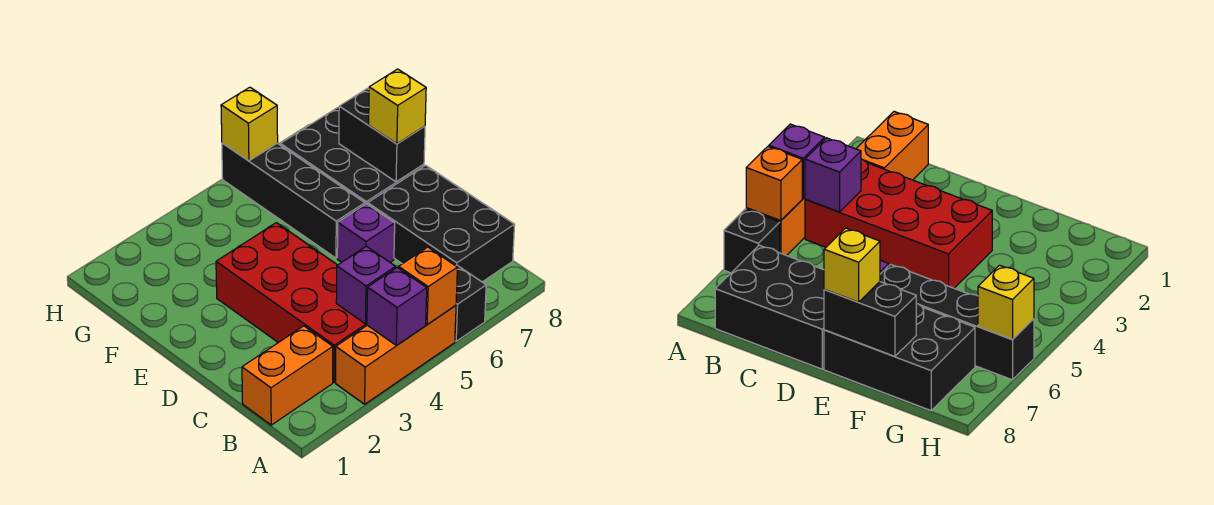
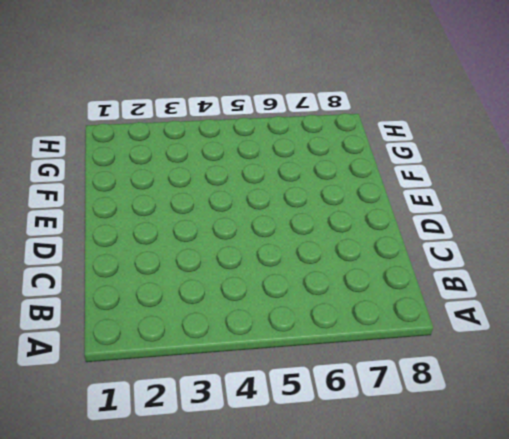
none -> orange 1x3 brick [336,306,456,404]
none -> black 1x1 brick [455,265,486,341]
none -> orange 1x2 brick [242,326,333,425]

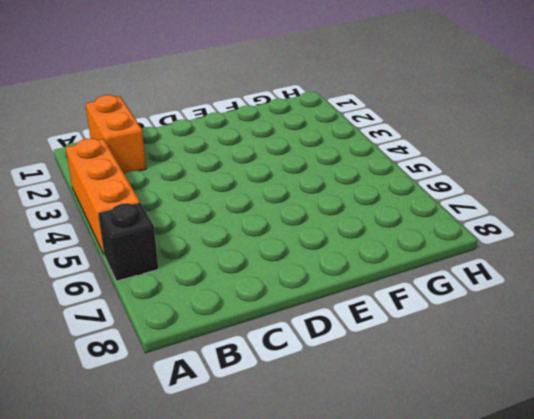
none -> red 2x4 brick [216,223,367,382]
none -> black 2x3 brick [368,165,515,282]
none -> purple 1x1 brick [337,204,395,262]

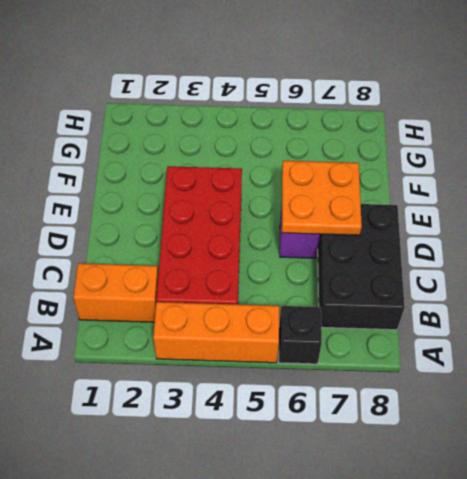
orange 2x2 plate [282,161,362,235] -> none
none -> black 1x4 brick [222,143,365,258]
none -> black 2x3 brick [280,107,424,204]
none -> purple 1x1 brick [367,268,427,346]

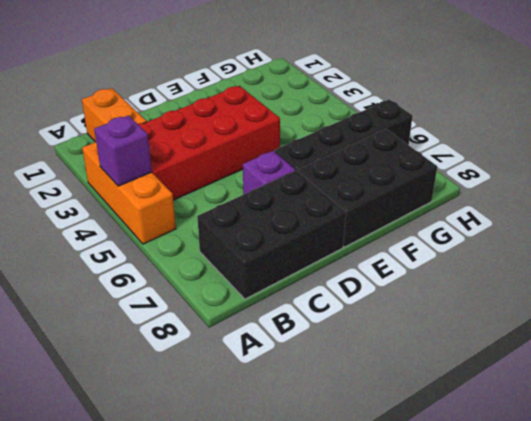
none -> black 1x1 brick [455,265,486,341]
none -> orange 1x1 brick [399,247,457,324]
none -> purple 1x1 brick [336,246,396,324]

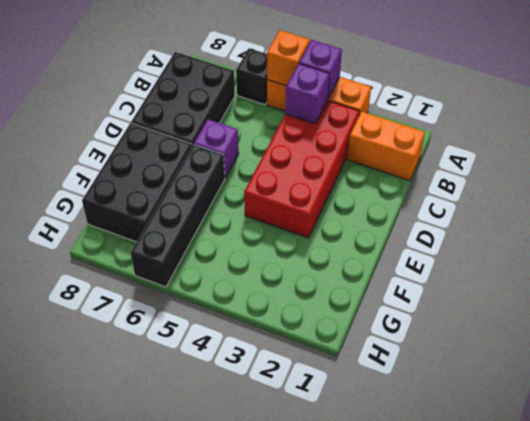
none -> black 1x2 brick [339,89,425,182]
none -> yellow 1x1 brick [221,87,278,161]
none -> yellow 1x1 brick [369,69,426,144]

